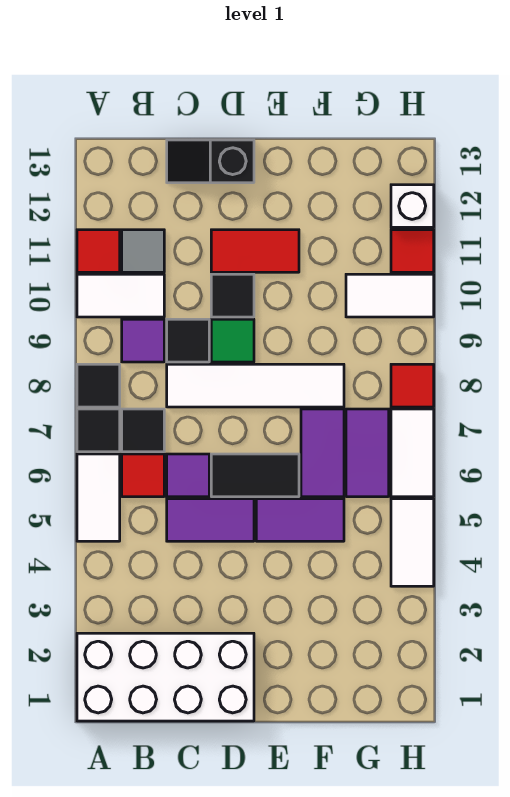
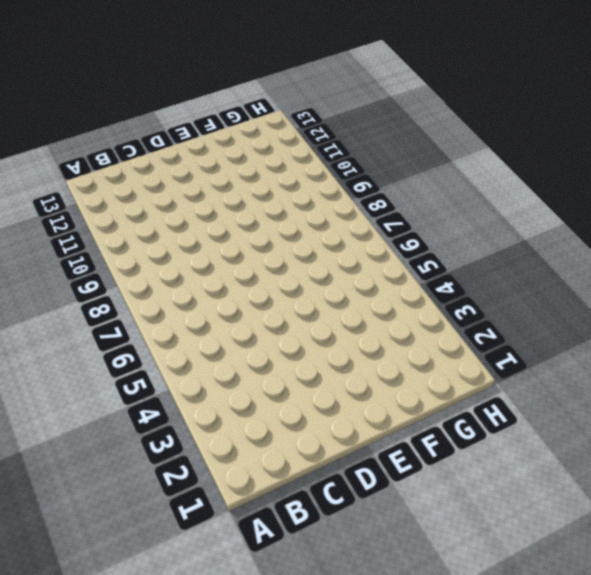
none -> white 2x4 brick [77,633,254,721]
none -> white 1x2 tile [77,454,120,541]
none -> black 1x1 tile [77,409,120,452]

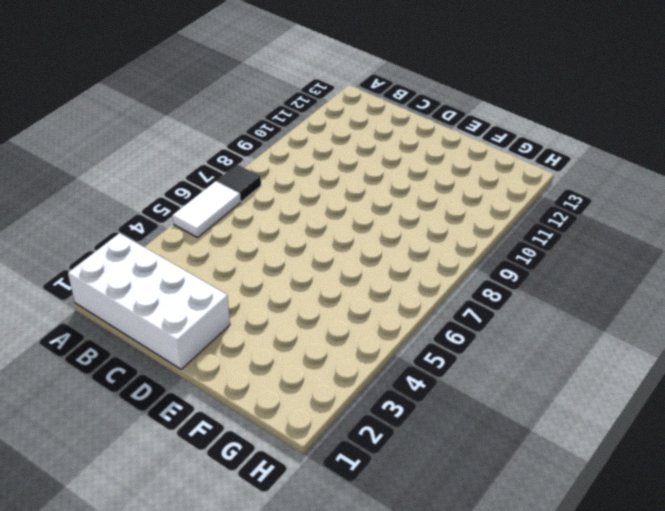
none -> black 1x1 tile [77,364,120,407]
none -> white 1x2 tile [77,274,164,317]
none -> red 1x1 tile [77,230,120,272]

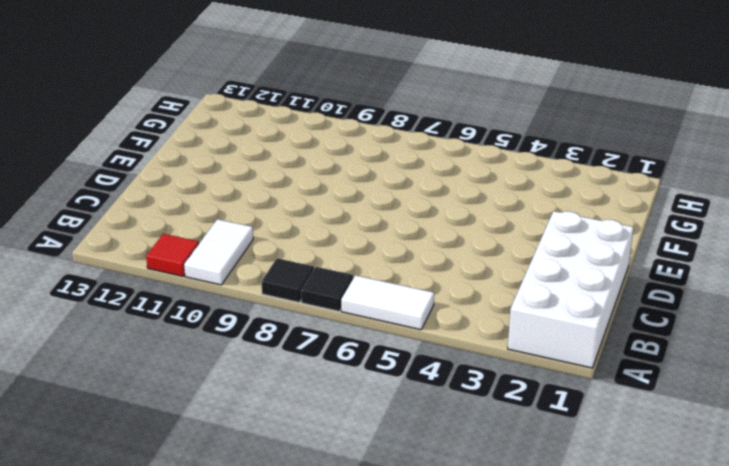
none -> red 1x1 tile [122,454,164,497]
none -> black 1x1 tile [122,409,164,452]
none -> purple 1x1 tile [122,319,164,362]

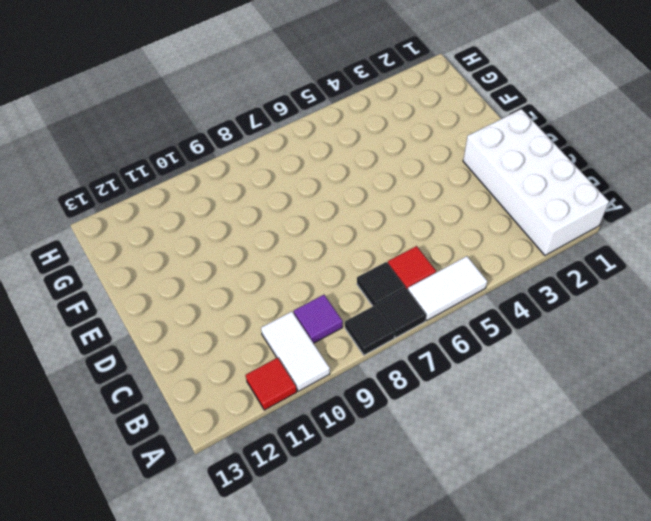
none -> grey 1x1 tile [122,230,164,272]
none -> purple 1x2 tile [167,499,254,541]
none -> purple 1x1 tile [167,454,209,497]

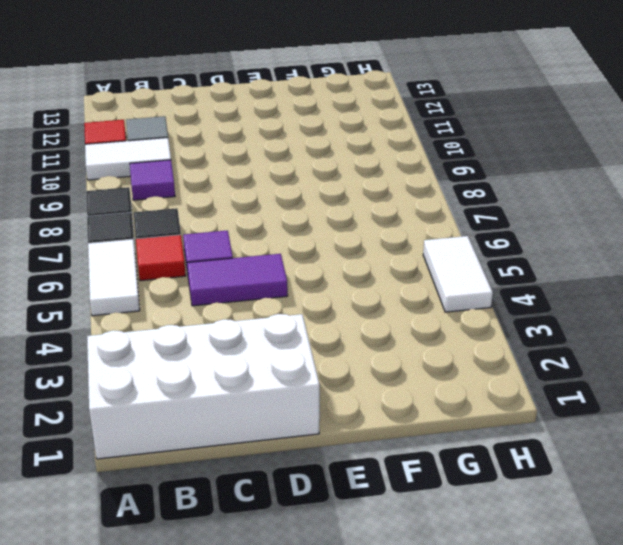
none -> white 1x4 tile [167,364,344,407]
none -> black 1x1 tile [167,319,209,362]
none -> black 1x2 slope [167,140,254,183]

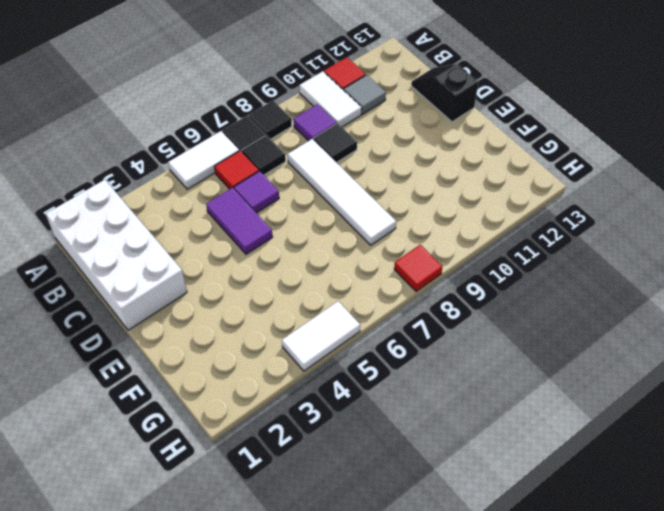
none -> black 1x2 tile [211,454,299,497]
none -> green 1x1 tile [211,319,254,362]
none -> black 1x1 tile [211,274,254,317]

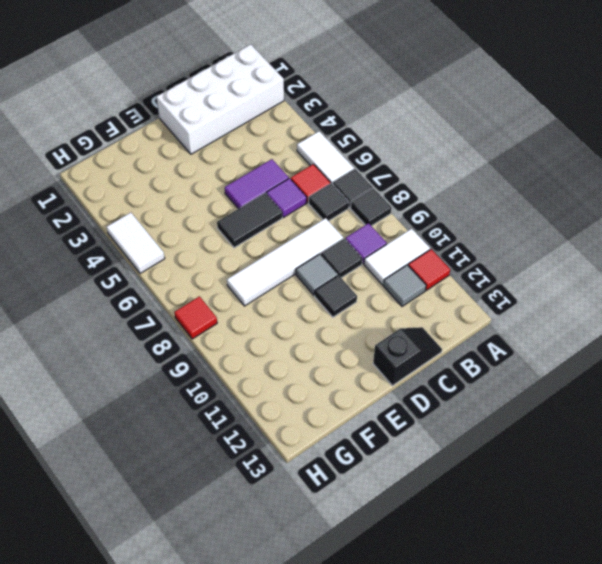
grey 1x1 tile [296,254,338,295] -> green 1x1 tile [211,319,254,362]
none -> red 1x2 tile [211,230,299,272]
none -> purple 1x2 tile [256,499,344,541]
none -> purple 1x2 tile [301,409,344,497]

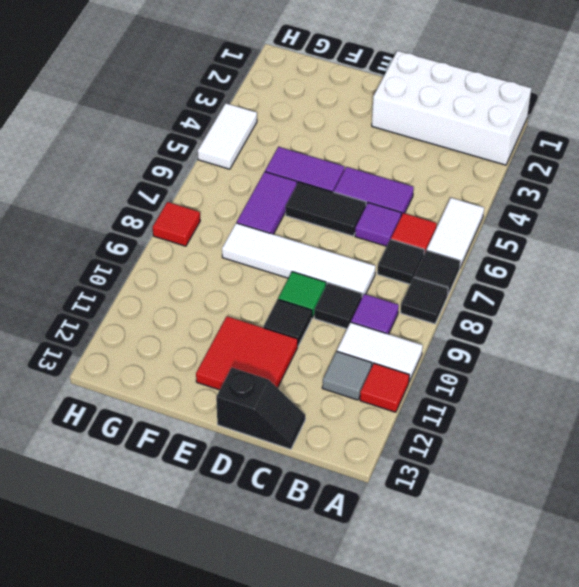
red 2x2 tile [196,316,298,390] -> red 1x2 tile [211,230,299,272]
none -> purple 1x2 tile [346,409,389,497]
none -> white 1x2 tile [346,274,434,317]
none -> white 1x2 tile [391,409,434,497]

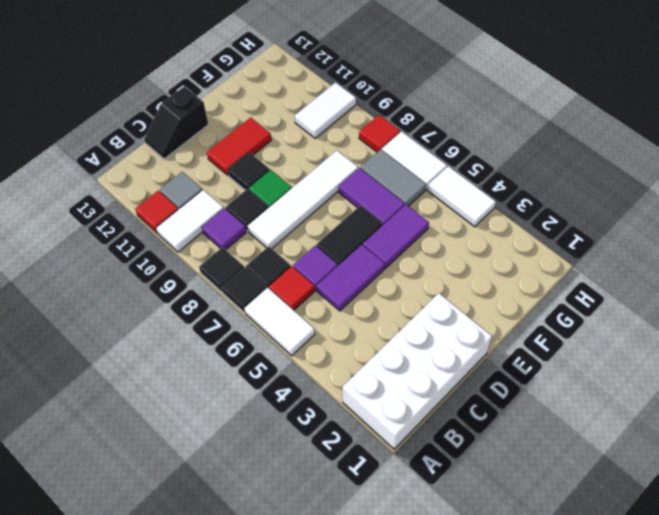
grey 1x2 tile [360,149,426,206] -> purple 1x2 tile [346,409,389,497]
none -> red 1x1 tile [391,230,434,272]
none -> white 1x1 brick [391,185,434,227]

